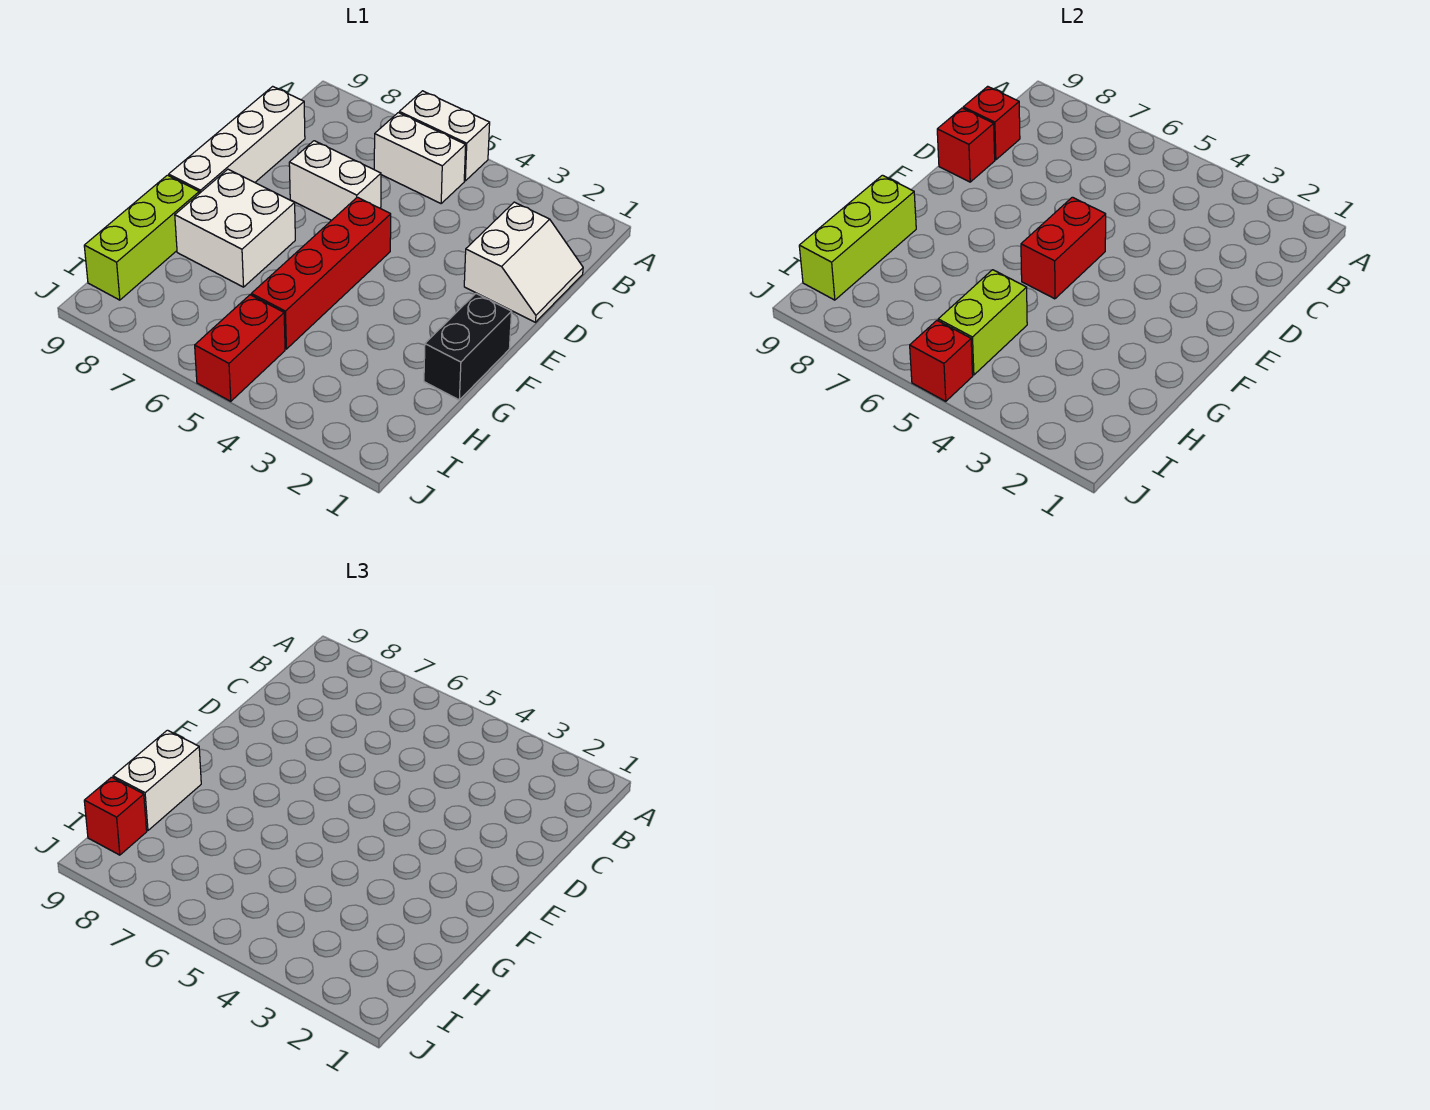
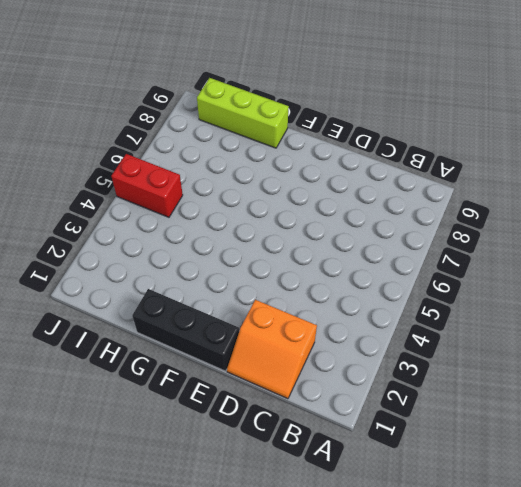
orange 2x2 slope [227,300,317,399] -> white 2x2 slope [464,202,583,322]
black 1x3 brick [132,289,239,371] -> black 1x2 brick [424,294,512,400]
none -> white 1x2 brick [399,91,490,181]
none -> white 1x2 brick [374,113,466,203]
none -> white 1x4 brick [169,86,305,193]

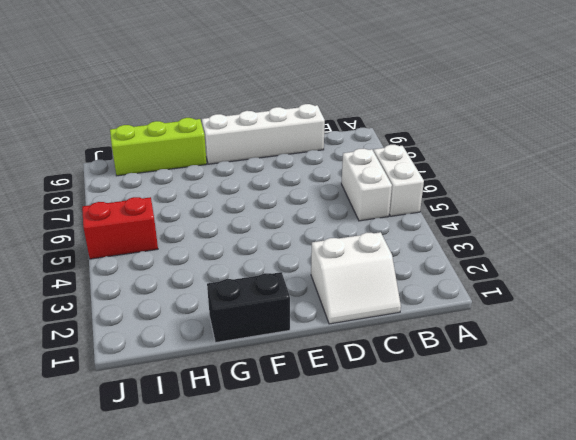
none -> white 1x2 brick [289,141,381,220]
none -> red 1x4 brick [251,197,391,349]
none -> white 2x2 brick [175,169,295,287]

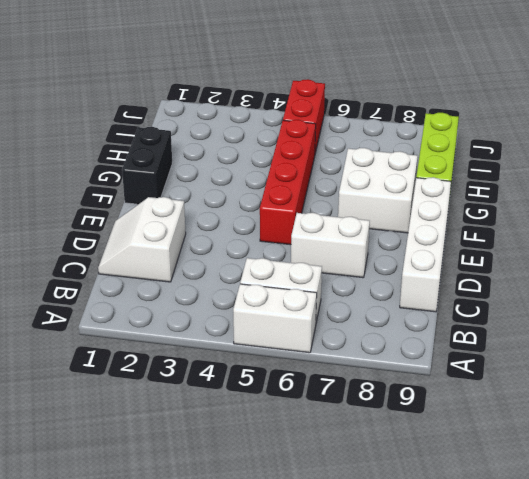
none -> red 1x1 brick [963,86,1020,160]
none -> red 1x1 brick [937,108,995,182]
none -> red 1x2 brick [1021,197,1106,299]

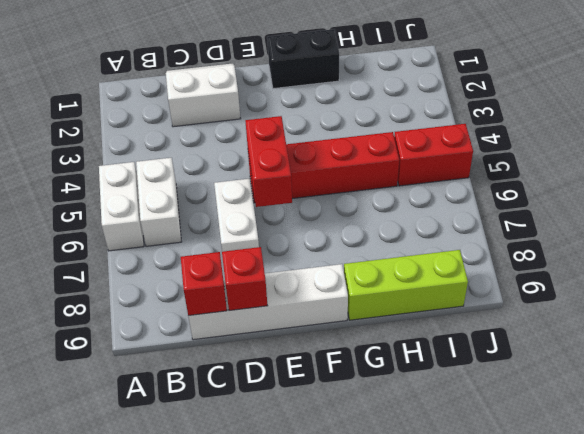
red 1x2 brick [245,116,292,207] -> red 1x2 brick turned to [1021,197,1106,299]
none -> white 2x2 brick [175,169,295,287]
none -> lime 1x3 brick [799,175,916,300]
none -> lime 1x2 brick [938,270,1027,375]

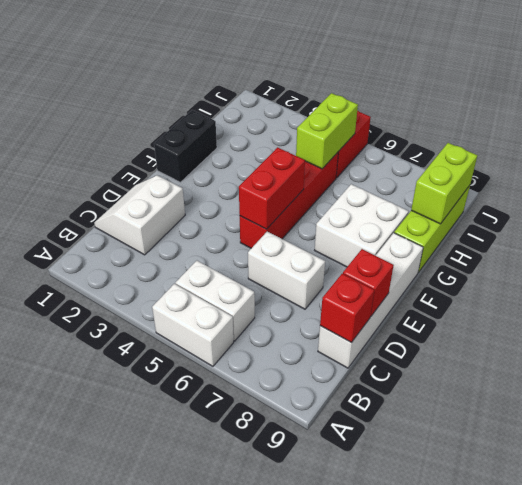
lime 1x2 brick [411,143,477,224] -> lime 1x3 brick [799,175,916,300]
none -> red 1x1 brick [910,321,973,401]
none -> white 1x2 brick [113,730,201,831]
none -> red 1x1 brick [84,777,147,855]

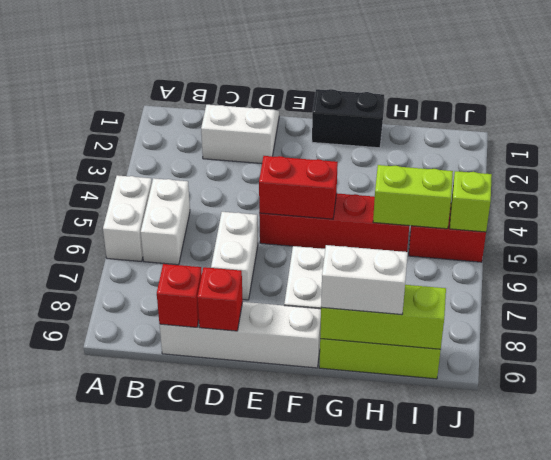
lime 1x1 brick [450,171,492,232] -> red 1x1 brick [910,321,973,401]
none -> red 1x1 brick [84,777,147,855]

